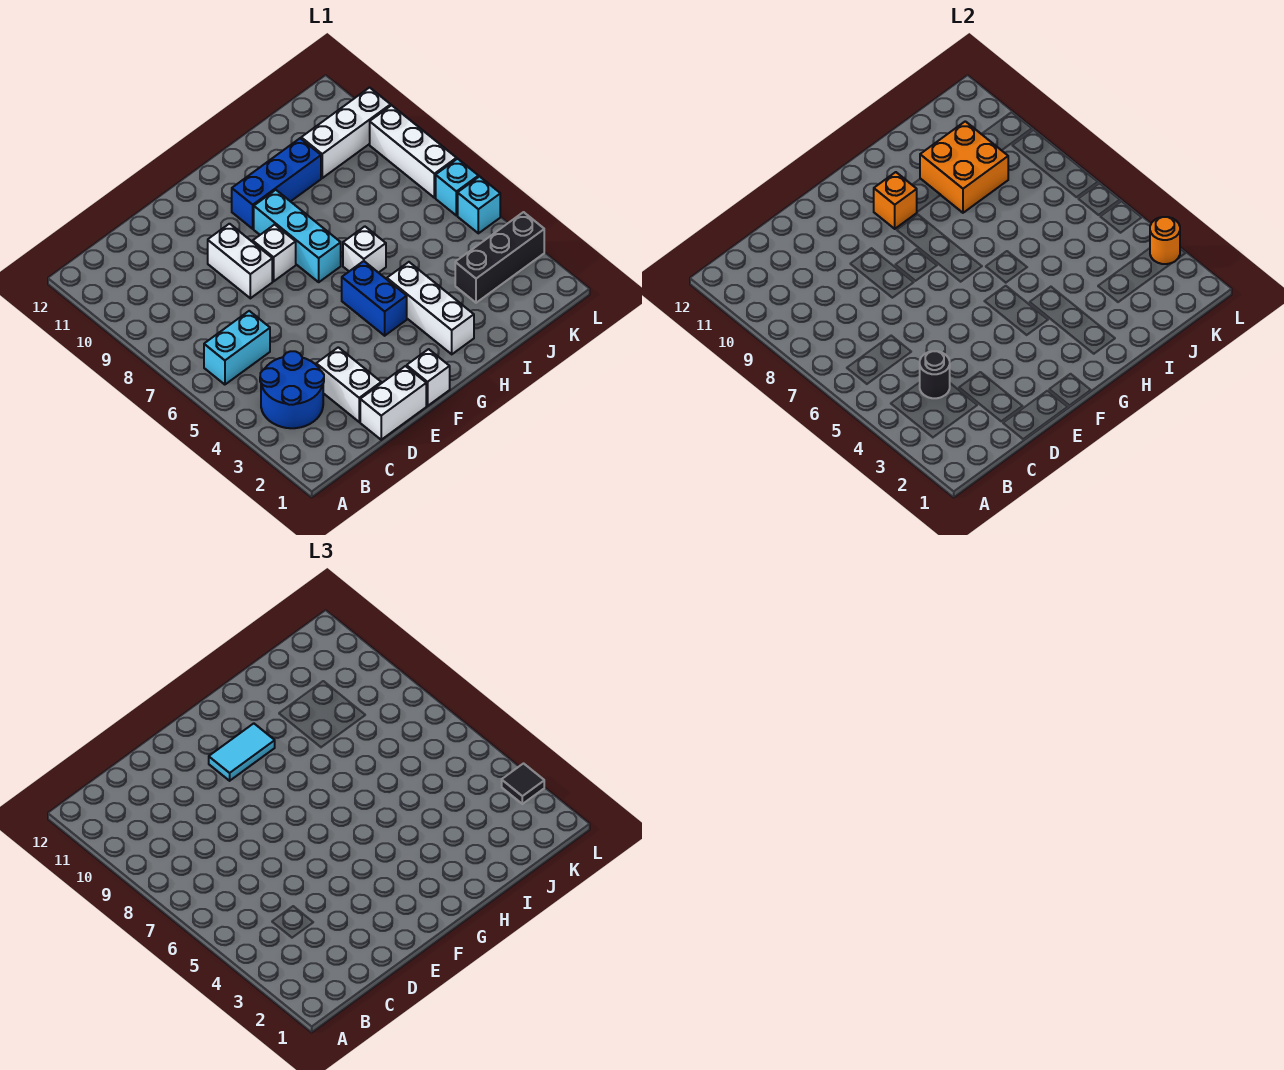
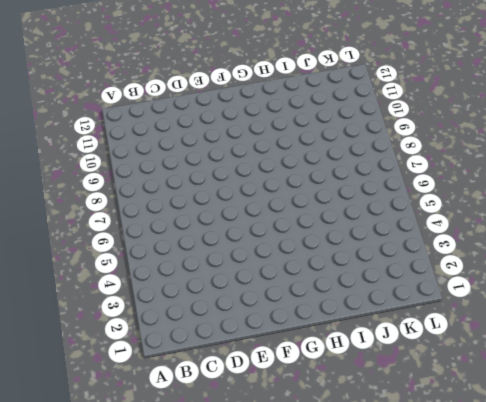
none -> blue 2x2 round brick [260,351,324,428]
none -> cyan 1x2 brick [204,311,270,385]
none -> white 1x2 brick [360,366,426,440]

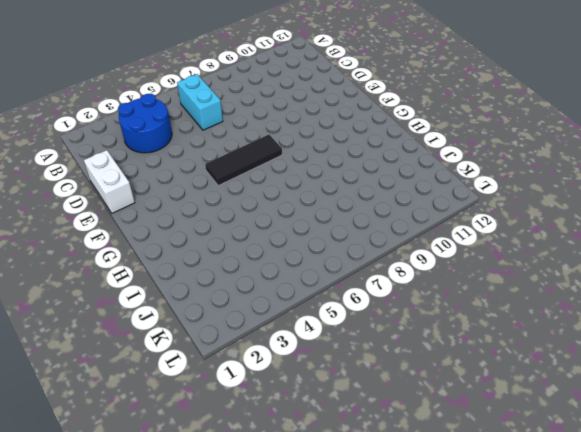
black 1x3 tile [205,135,282,186] -> none
none -> white 1x2 brick [316,347,381,422]
none -> white 1x2 brick [208,224,272,298]
none -> white 1x1 brick [407,349,450,406]

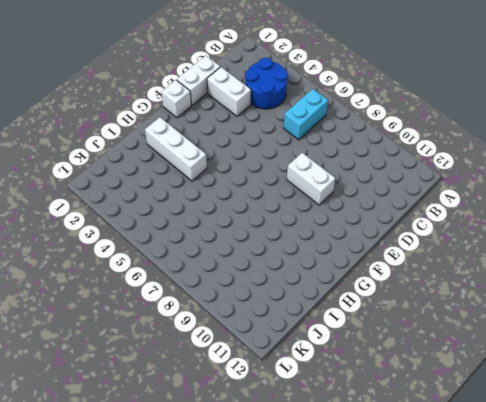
none -> white 1x1 brick [253,224,296,281]
none -> blue 1x2 brick [342,261,407,336]
none -> cyan 1x3 brick [254,190,341,282]

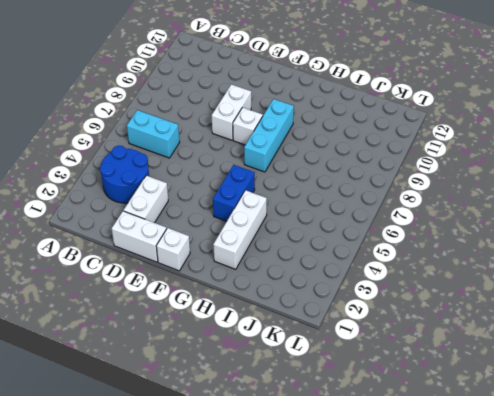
none -> blue 1x3 brick [232,138,321,229]
none -> white 1x1 brick [343,226,386,273]
none -> black 1x3 brick [455,212,544,303]

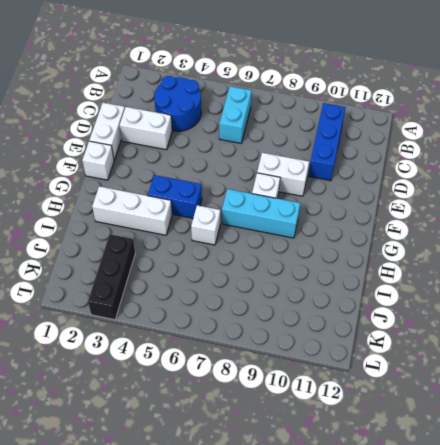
blue 1x3 brick [309,103,346,181] -> blue 1x3 brick moved to [232,138,321,229]
none -> white 1x3 brick [301,88,391,178]
none -> cyan 1x1 brick [458,177,500,233]
none -> cyan 1x1 brick [436,159,479,216]

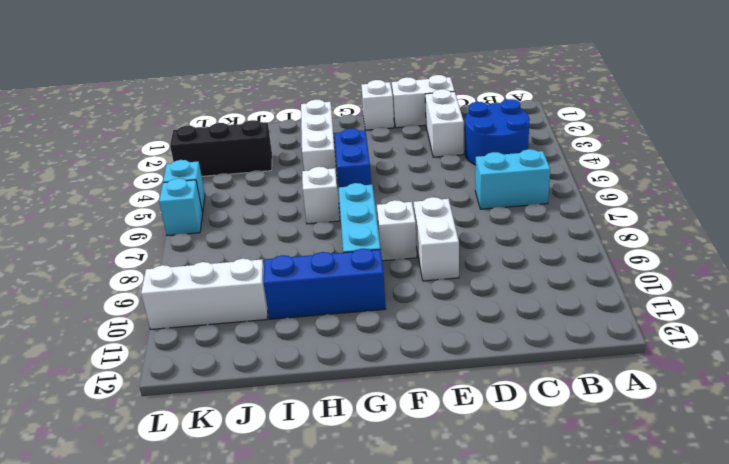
none -> white 1x3 brick [370,105,457,198]
none -> black 1x1 round brick [920,351,950,398]
none -> orange 1x1 brick [874,172,917,229]

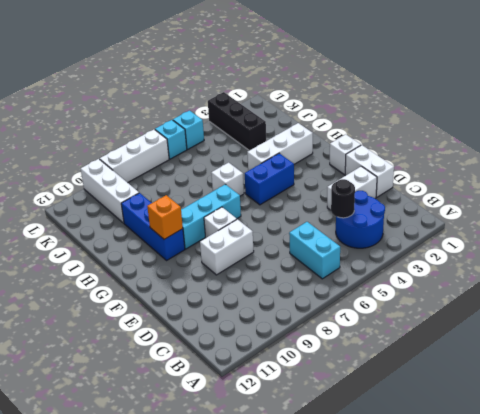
none -> orange 2x2 brick [920,121,1008,213]
none -> orange 1x1 round brick [1150,217,1180,264]
none -> cyan 1x2 tile [209,723,275,781]

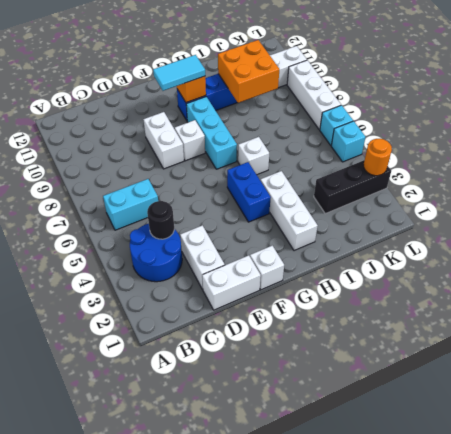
none -> black 1x1 tile [502,764,544,804]

